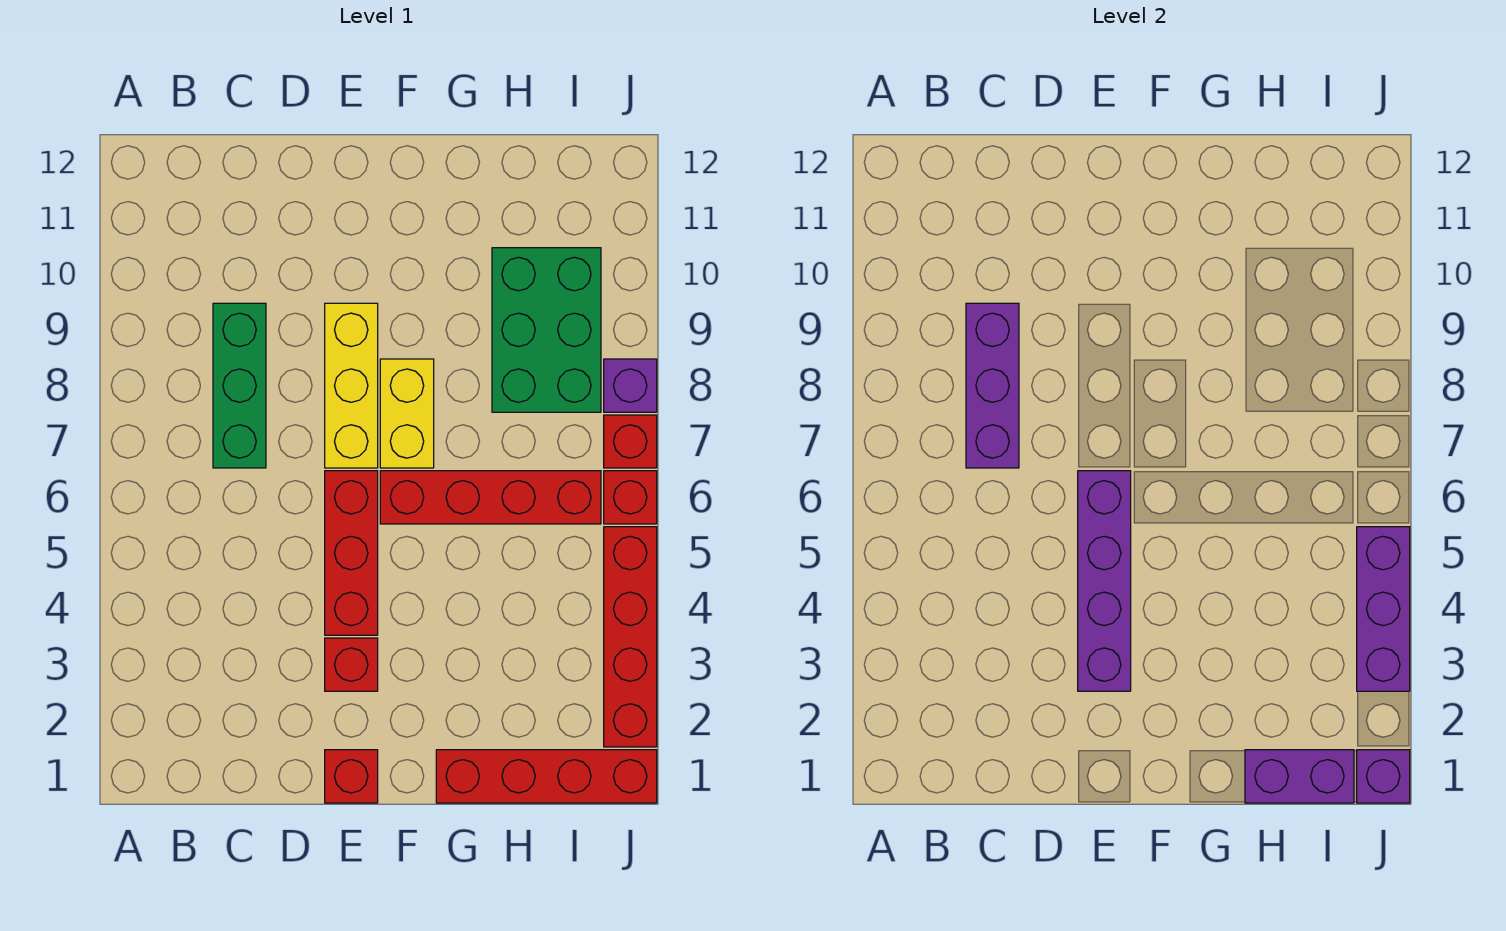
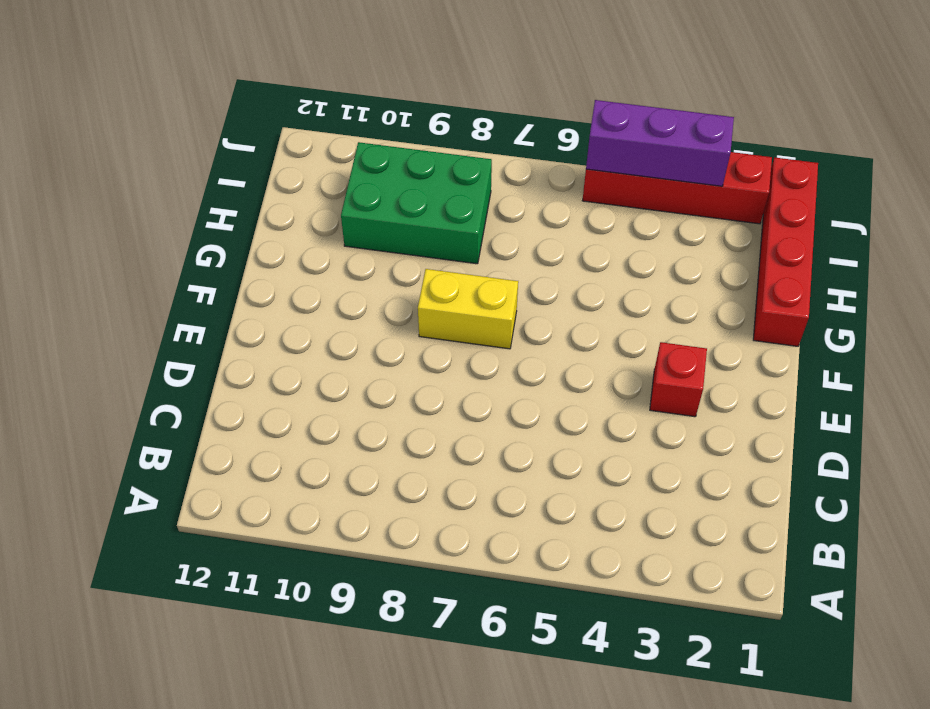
none -> green 1x3 brick [213,303,266,468]
none -> red 1x1 brick [325,750,378,803]
none -> red 1x3 brick [325,471,378,635]

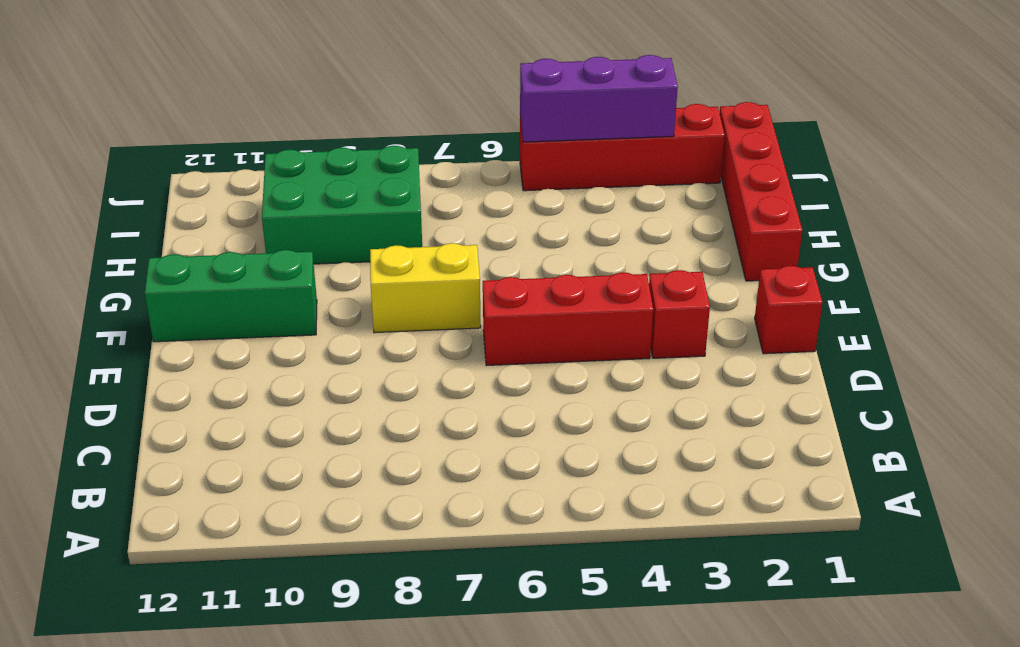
green 1x3 brick [145,250,317,342] -> green 1x3 brick moved to [213,303,266,468]
none -> yellow 1x3 brick [325,303,378,468]
none -> red 1x4 brick [380,471,601,524]
none -> red 1x1 brick [604,471,657,524]

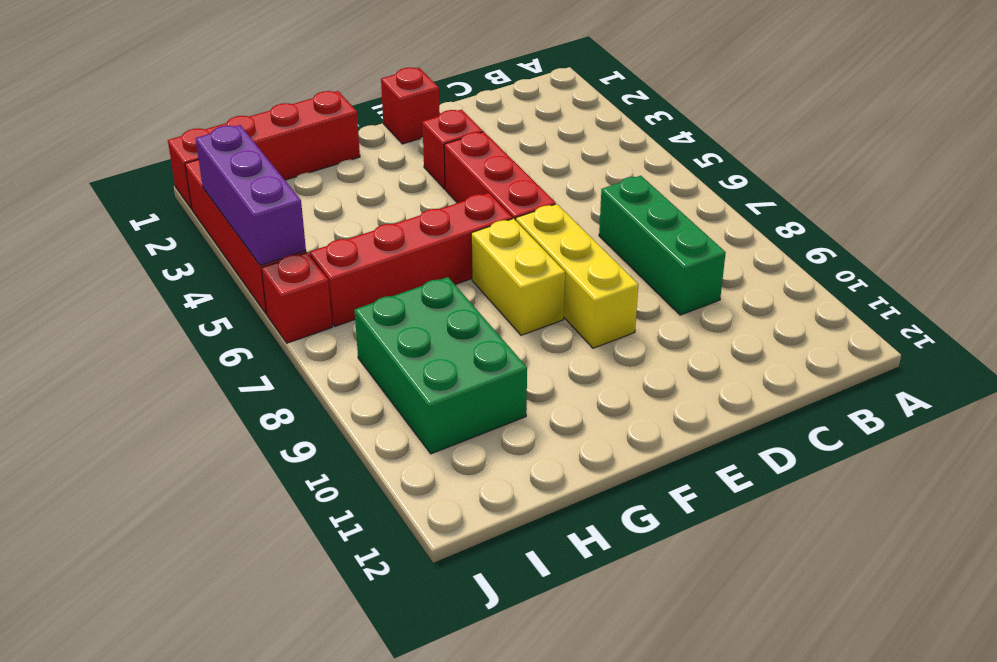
none -> red 1x1 brick [604,415,657,468]
none -> purple 1x1 brick [604,359,657,412]
none -> purple 1x3 brick [966,303,1019,468]

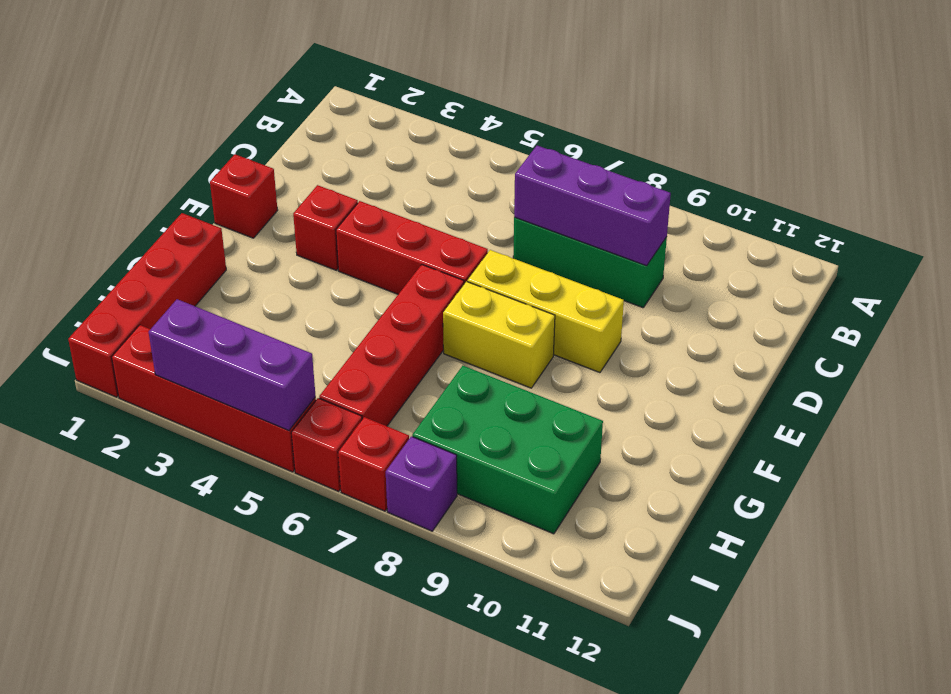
none -> purple 1x4 brick [1078,471,1131,691]
none -> purple 1x2 brick [1245,750,1354,803]
none -> purple 1x1 brick [1357,750,1410,803]

